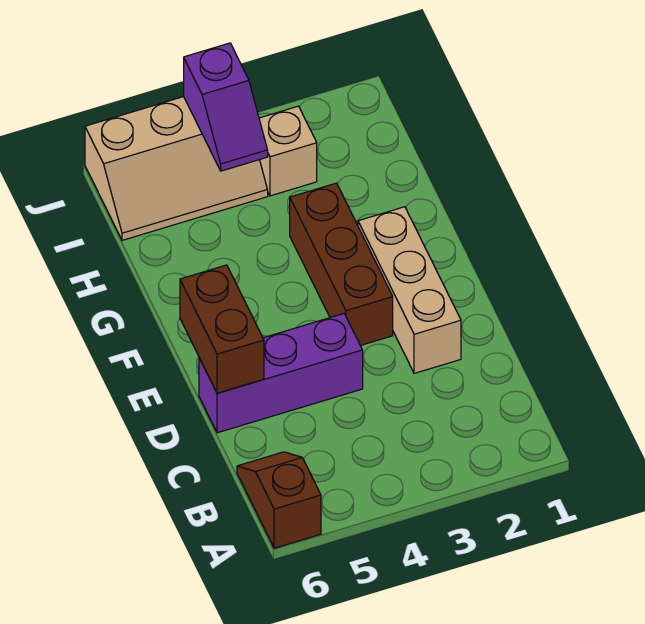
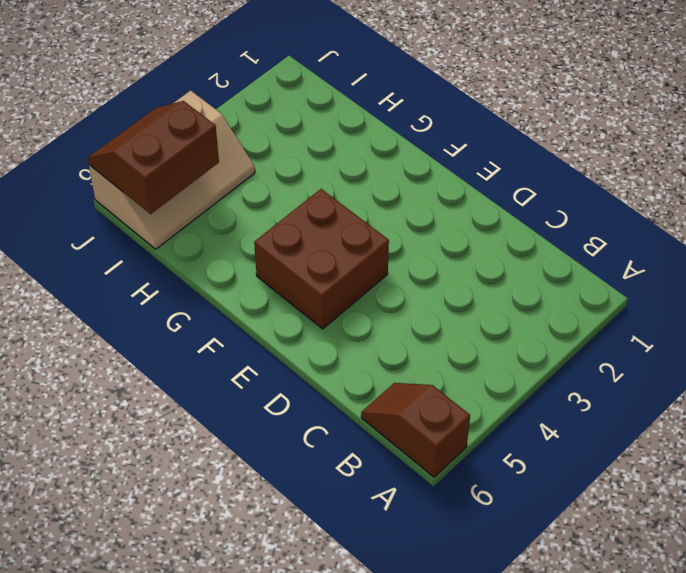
brown 2x2 brick [254,189,389,329] -> none
brown 2x2 slope [87,101,219,214] -> none
none -> tan 1x3 brick [358,207,461,373]
none -> purple 1x3 brick [199,314,363,433]

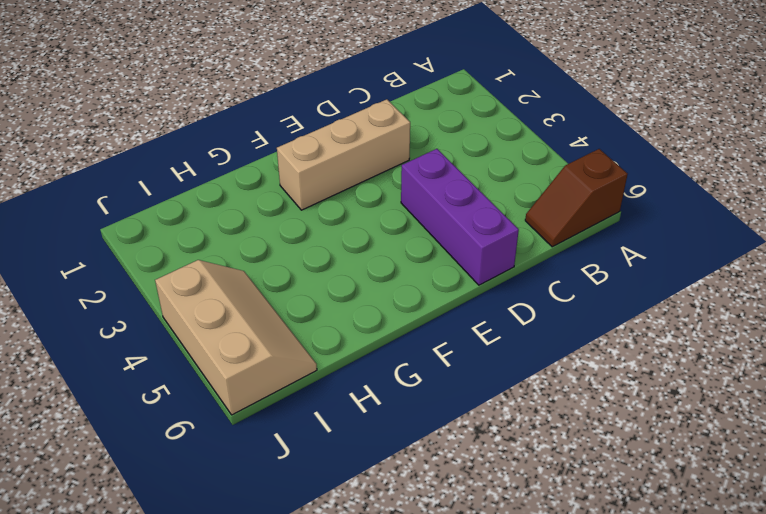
none -> brown 1x3 brick [290,183,393,346]
none -> tan 1x1 brick [259,106,317,196]

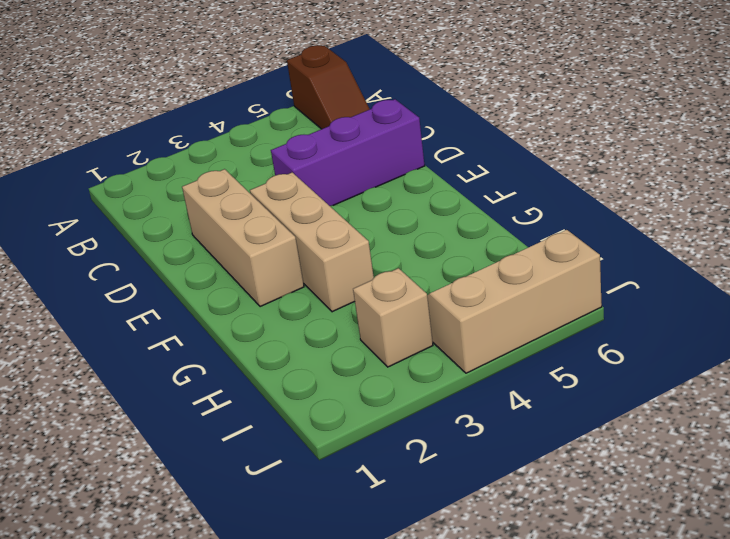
tan 1x3 brick [250,173,374,312] -> brown 1x3 brick [290,183,393,346]
none -> brown 1x2 brick [180,265,264,393]
none -> purple 1x2 slope [184,43,268,171]

